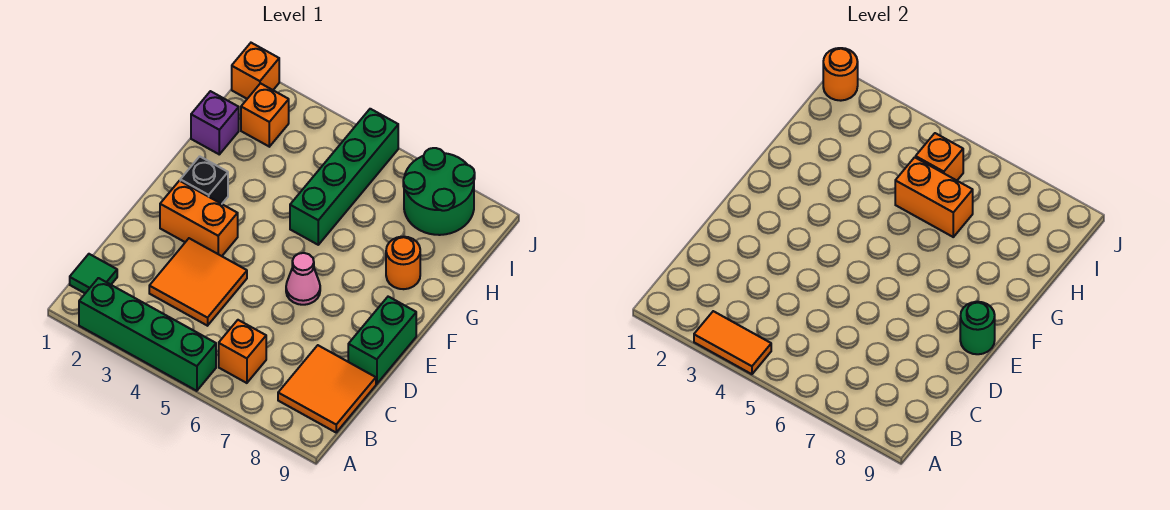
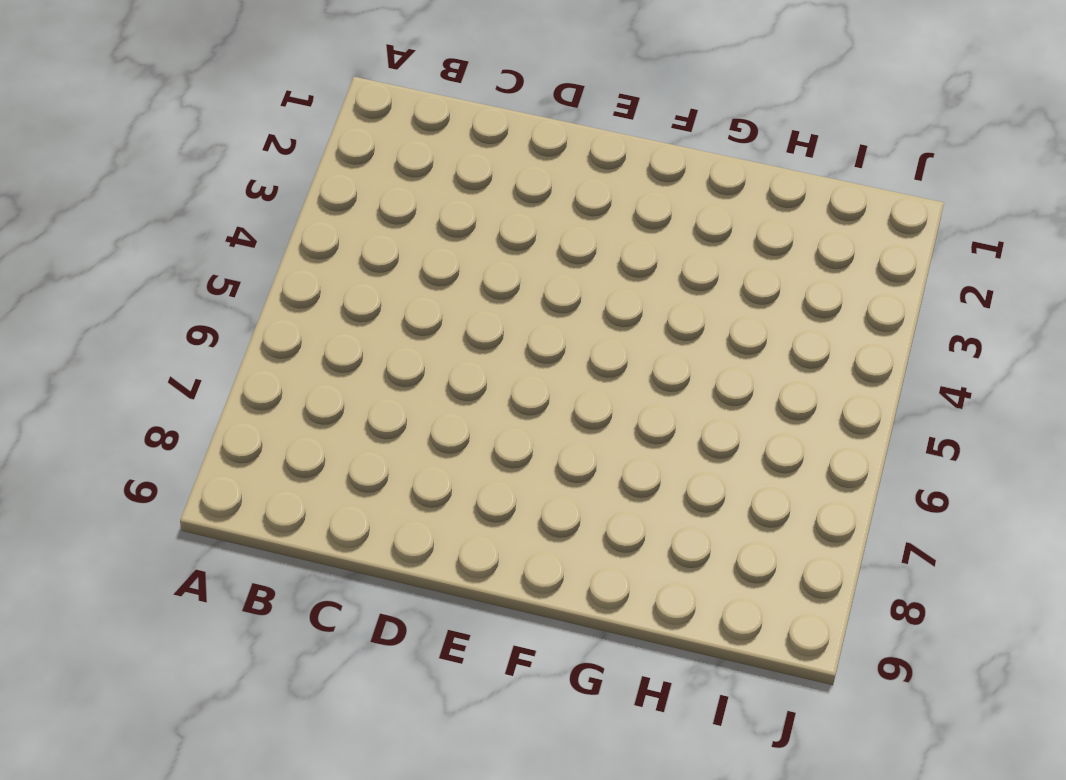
none -> green 1x4 brick [79,278,216,391]
none -> green 1x1 tile [70,254,117,293]
none -> orange 1x1 brick [219,320,266,383]

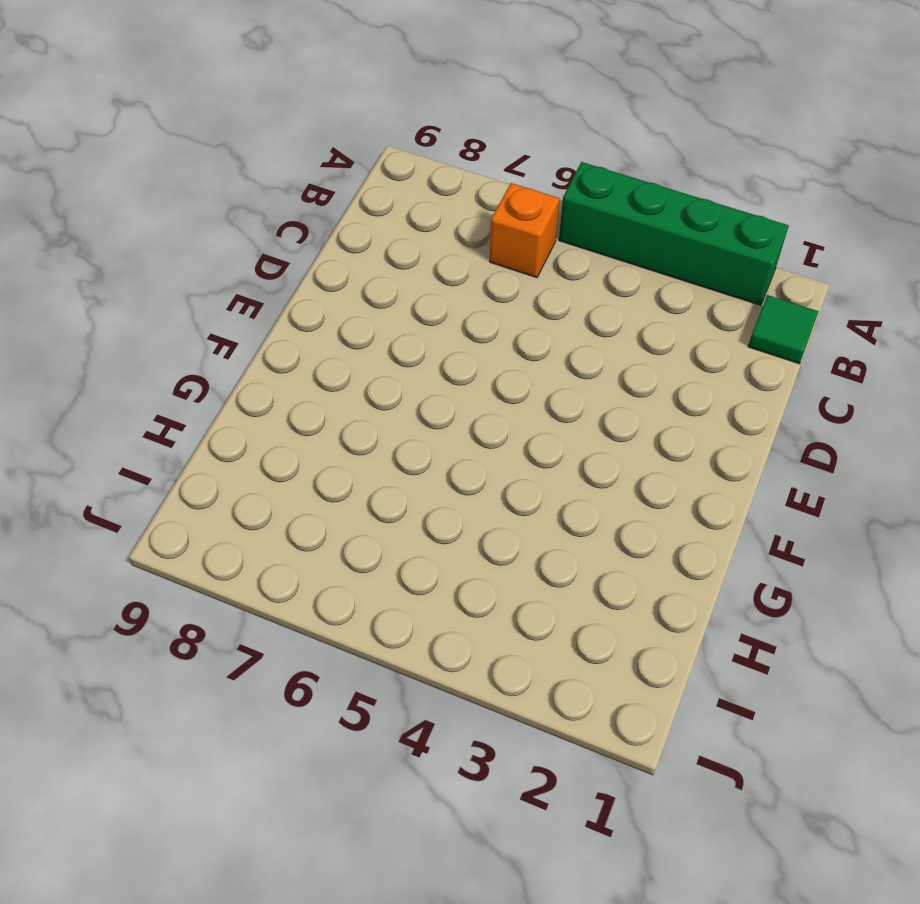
none -> orange 2x2 tile [278,345,376,432]
none -> orange 2x2 tile [149,238,247,326]
none -> green 1x2 brick [348,297,416,384]

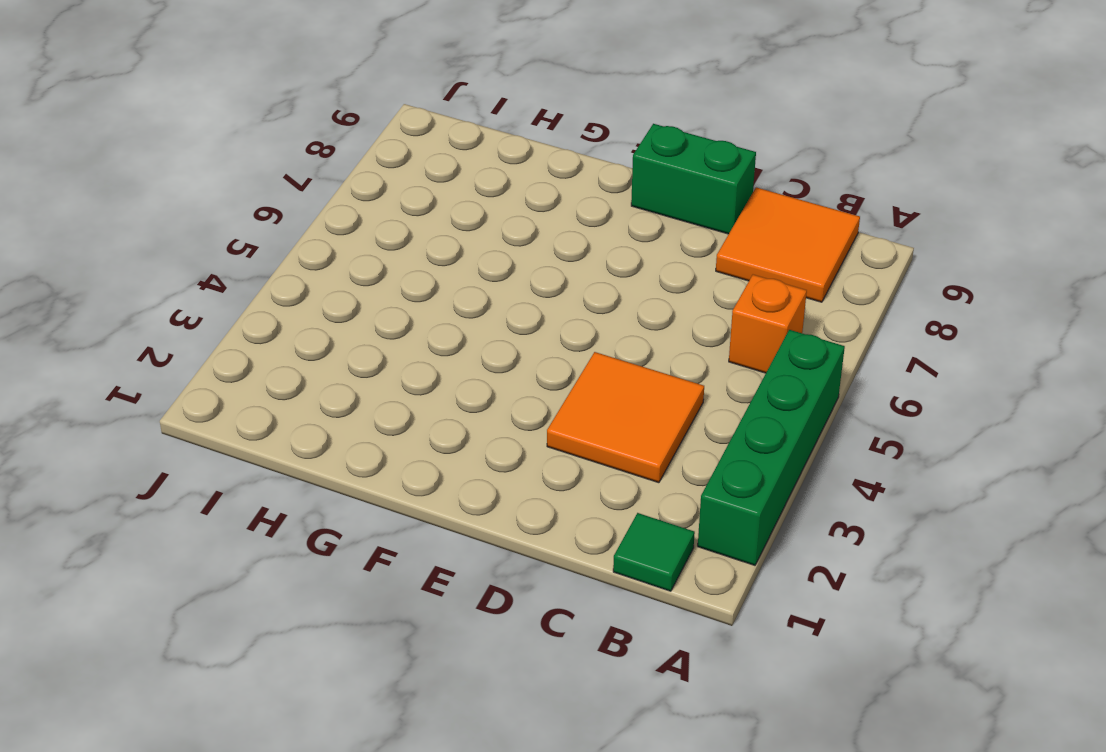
none -> orange 1x2 brick [160,181,238,256]
none -> pink 1x1 cone [286,253,320,305]
none -> black 1x1 brick [180,156,228,204]

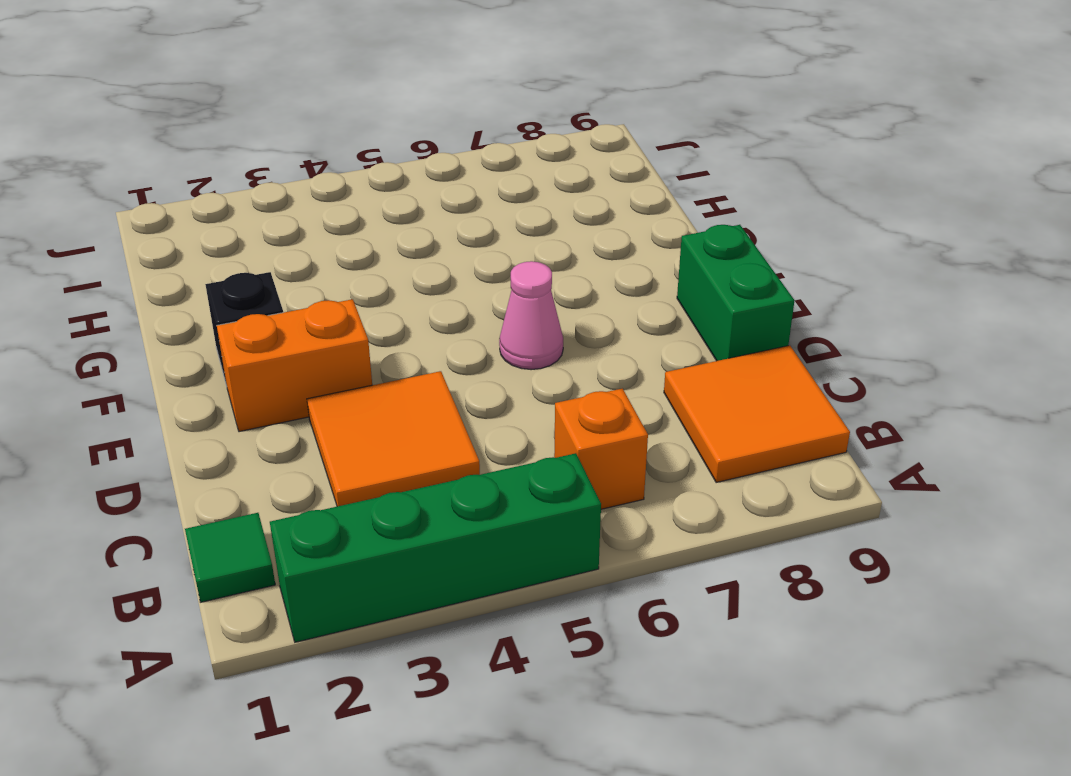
none -> green 1x4 brick [290,109,398,245]
none -> orange 1x1 round brick [386,237,420,289]
none -> purple 1x1 brick [191,91,239,154]

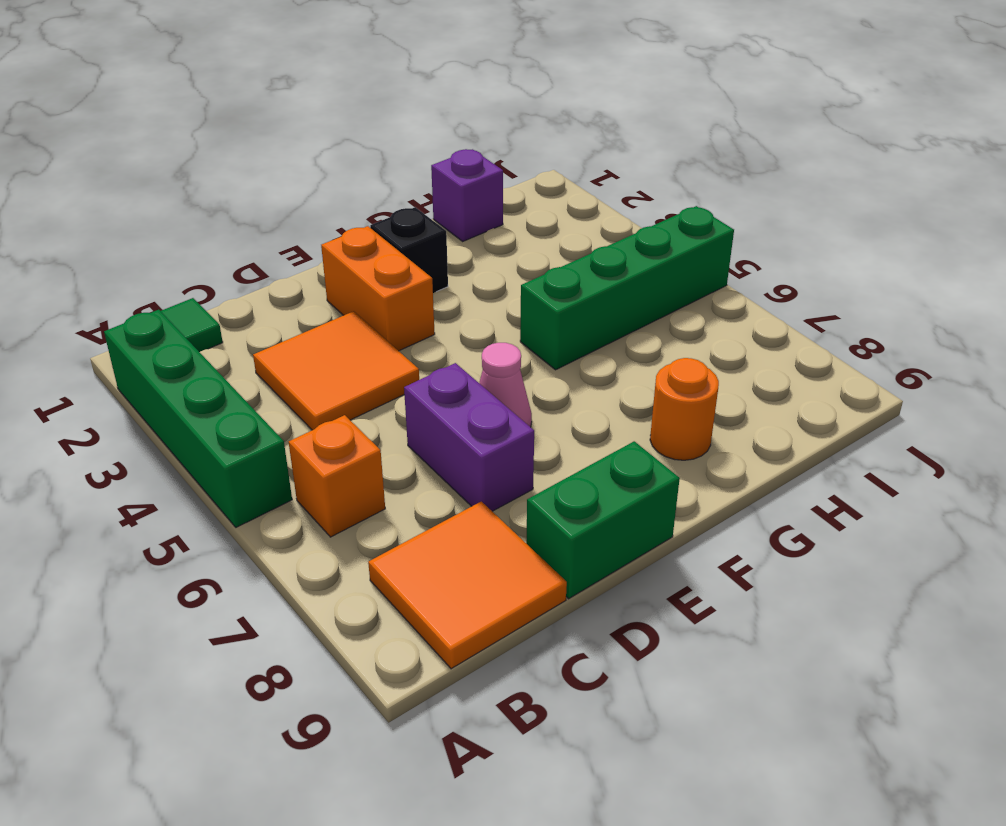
purple 1x2 brick [404,363,534,511] -> none
none -> orange 1x1 brick [241,83,289,147]
none -> green 2x2 round brick [403,148,475,235]
none -> orange 1x1 brick [232,43,279,99]

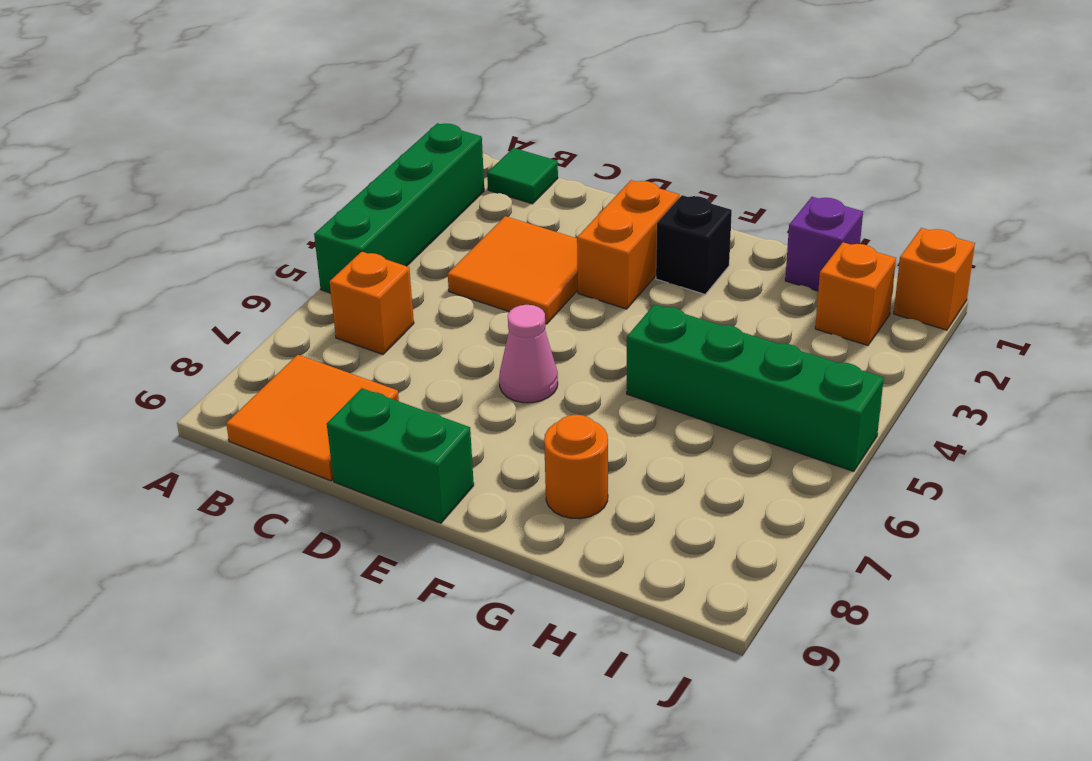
none -> green 2x2 round brick [403,148,475,235]
none -> orange 1x2 tile [694,311,771,374]
none -> green 1x1 round brick [960,302,995,354]

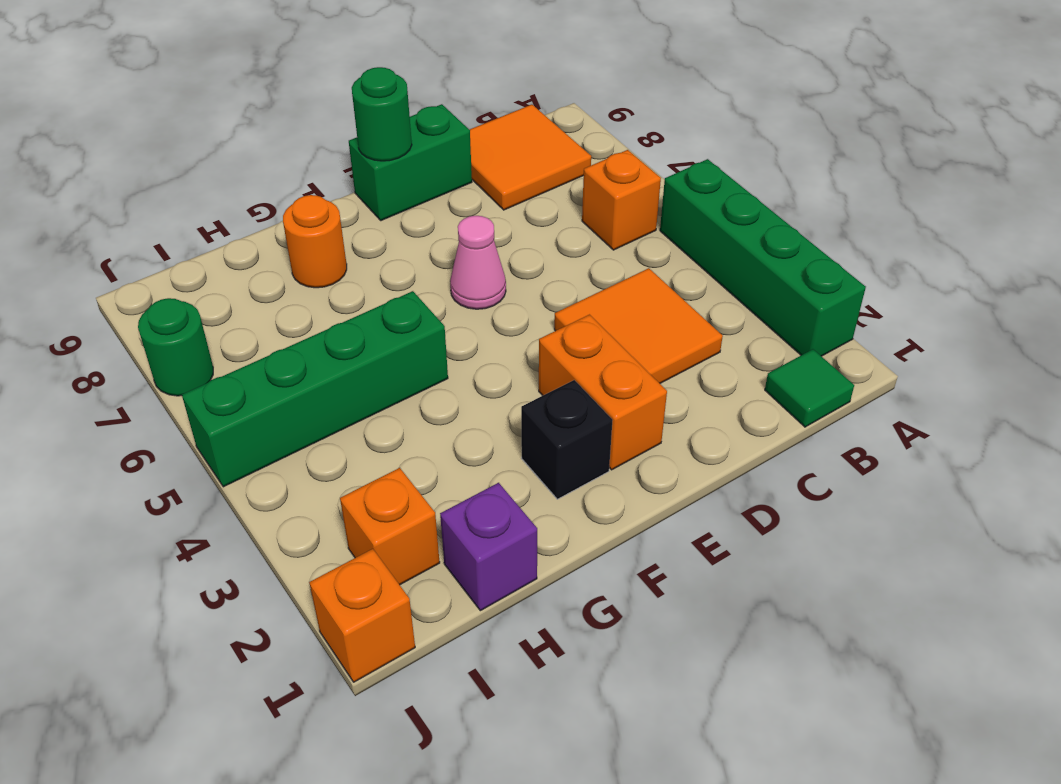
green 1x1 round brick [138,298,213,396] -> green 2x2 round brick [403,148,475,235]
none -> orange 1x2 tile [694,311,771,374]
none -> orange 1x2 brick [895,157,973,237]
none -> orange 1x1 brick [916,133,963,180]

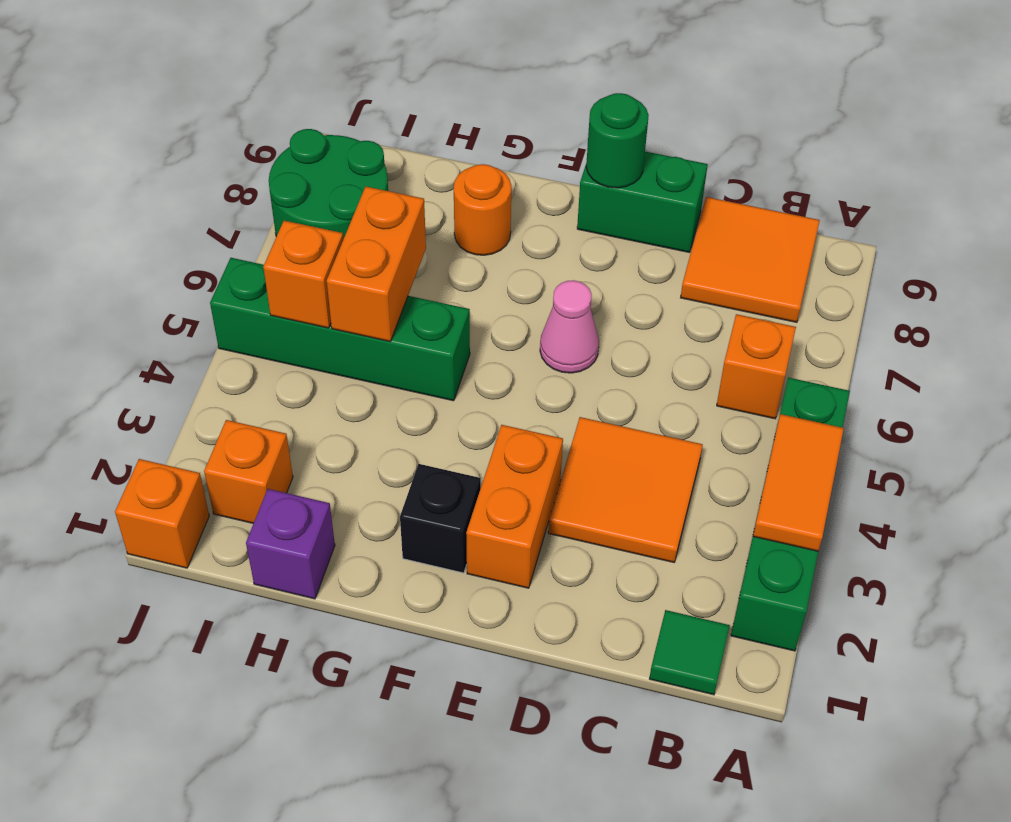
none -> orange 1x1 round brick [823,48,858,101]

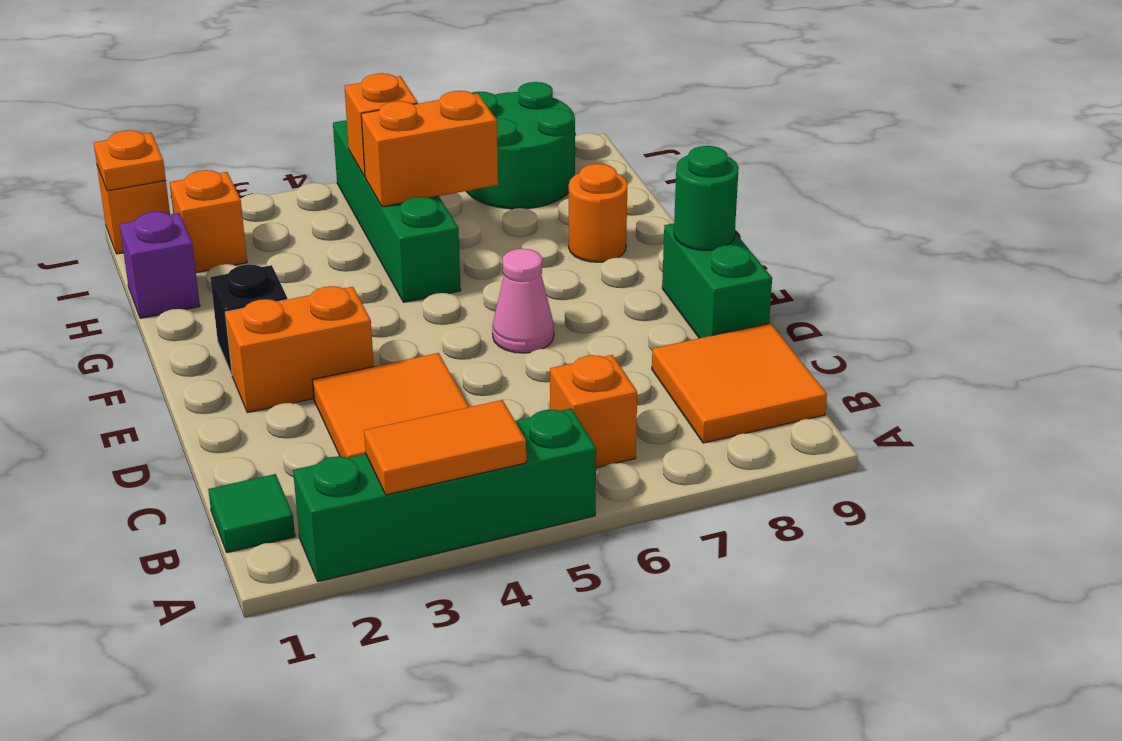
orange 1x1 plate [94,130,166,191] -> orange 1x1 round brick [823,48,858,101]

